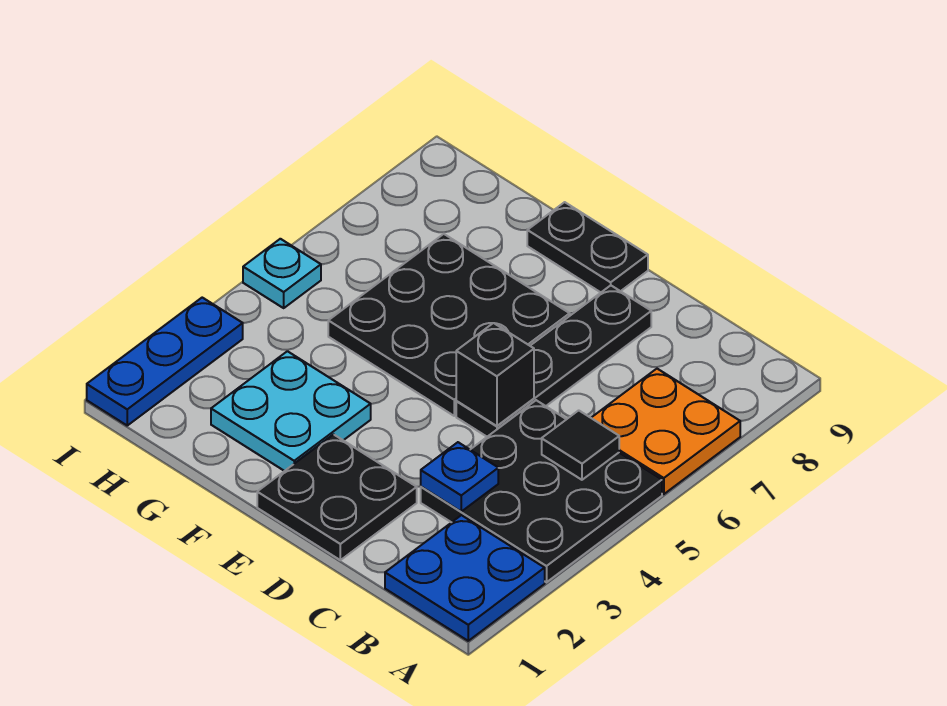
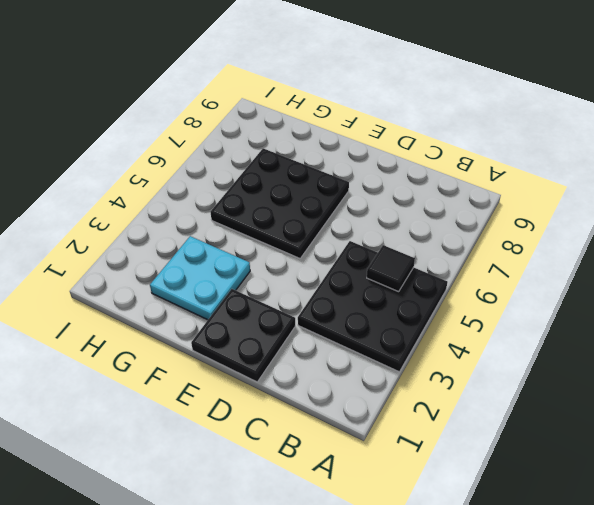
none -> blue 2x2 plate [385,515,545,641]
none -> orange 2x2 plate [592,369,740,494]
none -> black 1x4 plate [456,285,651,437]

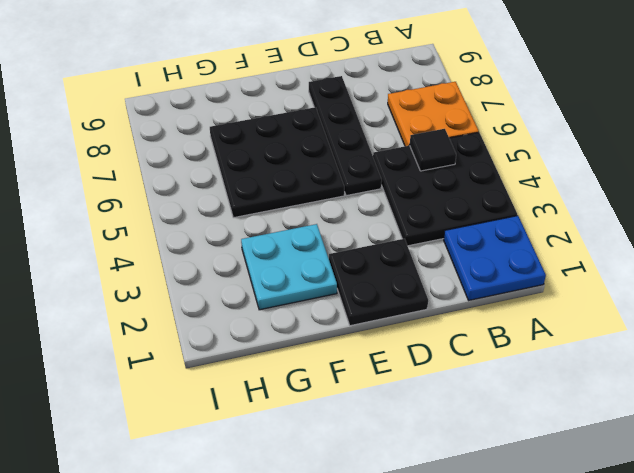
none -> black 1x2 plate [527,202,648,292]
none -> blue 1x3 plate [87,298,243,425]
none -> cyan 1x1 plate [243,239,321,308]

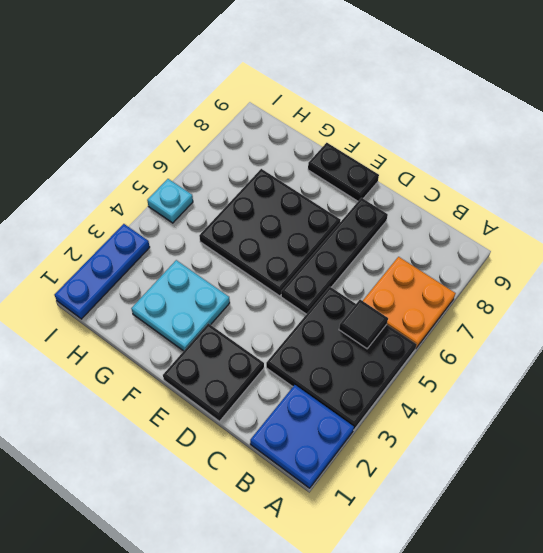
none -> blue 1x1 plate [421,442,498,511]
none -> black 1x1 brick [456,323,534,426]

